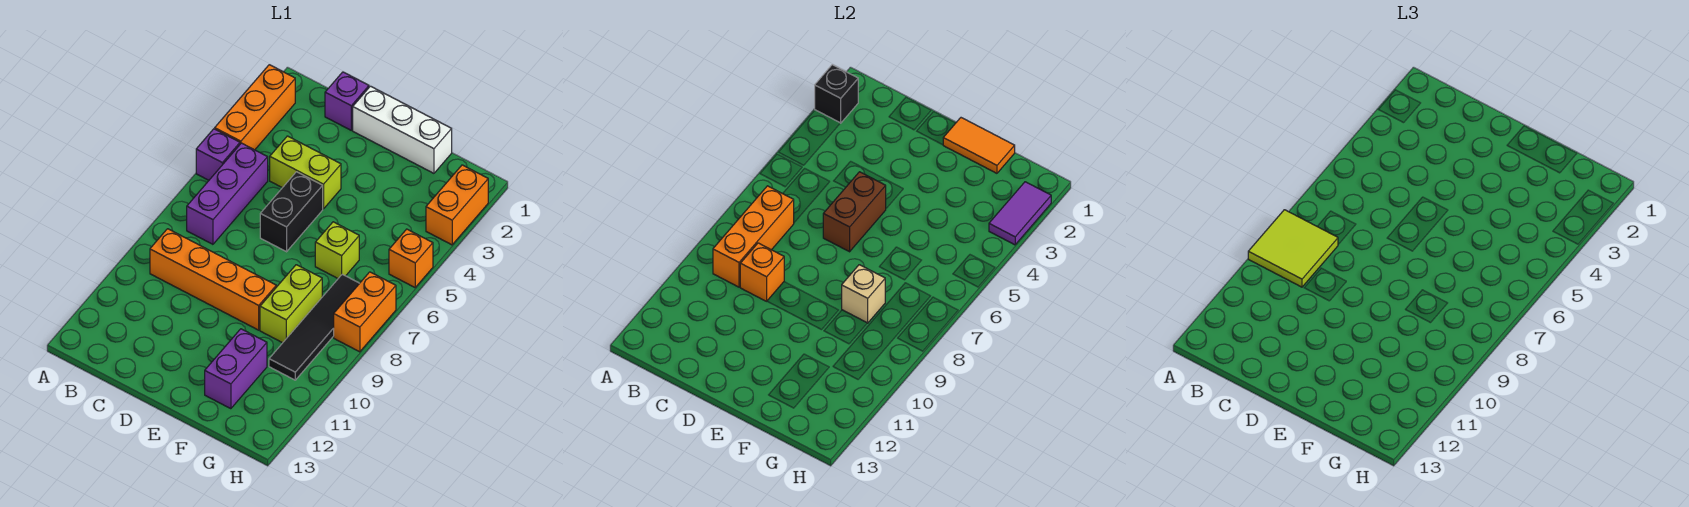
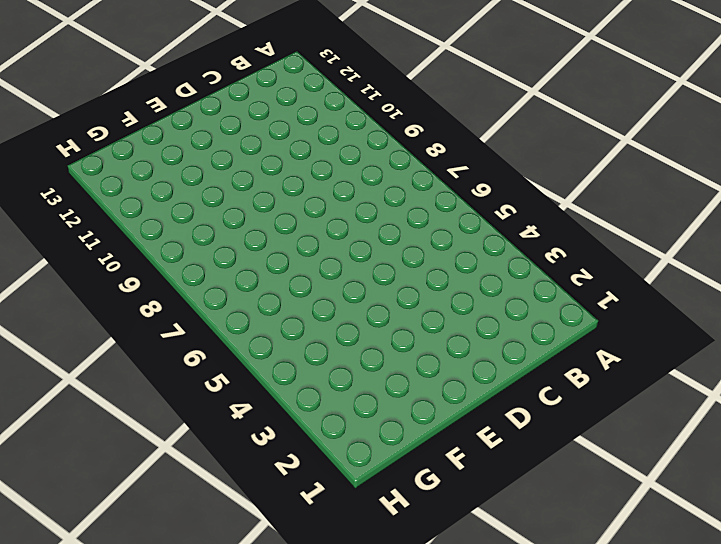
none -> orange 1x3 brick [215,65,295,150]
none -> purple 1x1 brick [196,129,240,180]
none -> purple 1x3 brick [187,143,268,244]

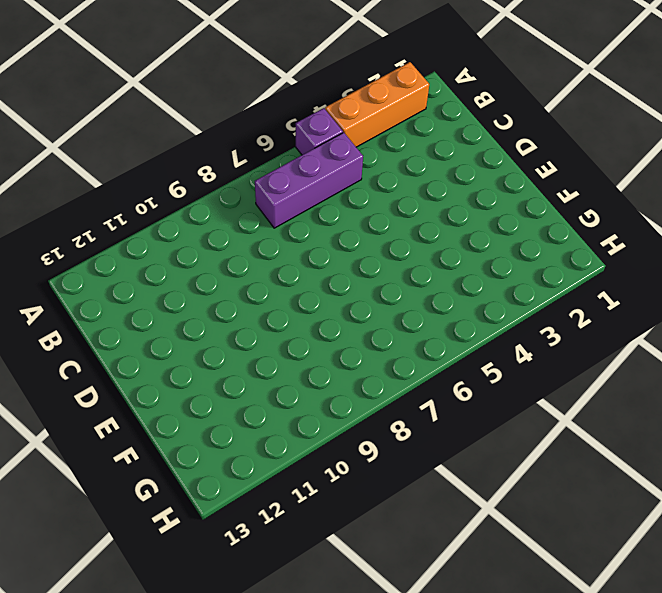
none -> orange 1x4 brick [150,229,276,330]
none -> purple 1x1 brick [325,72,369,130]
none -> lime 1x2 brick [270,136,341,209]

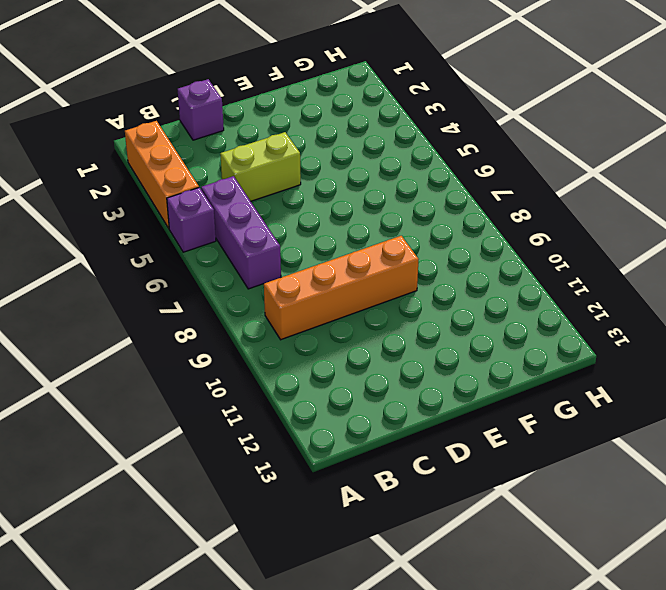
none -> white 1x3 brick [353,86,452,173]
none -> black 1x2 brick [260,172,323,252]
none -> lime 1x1 brick [315,222,359,278]

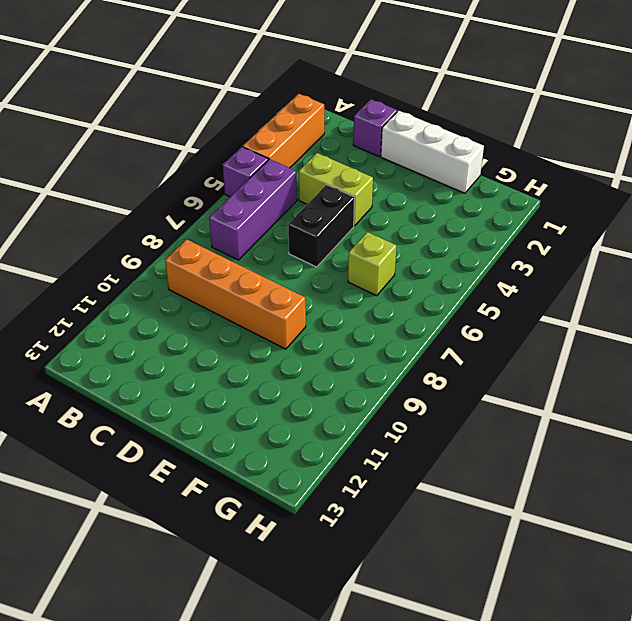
none -> lime 1x2 brick [260,265,322,343]
none -> purple 1x2 brick [205,329,267,409]
none -> black 1x4 tile [269,274,360,380]

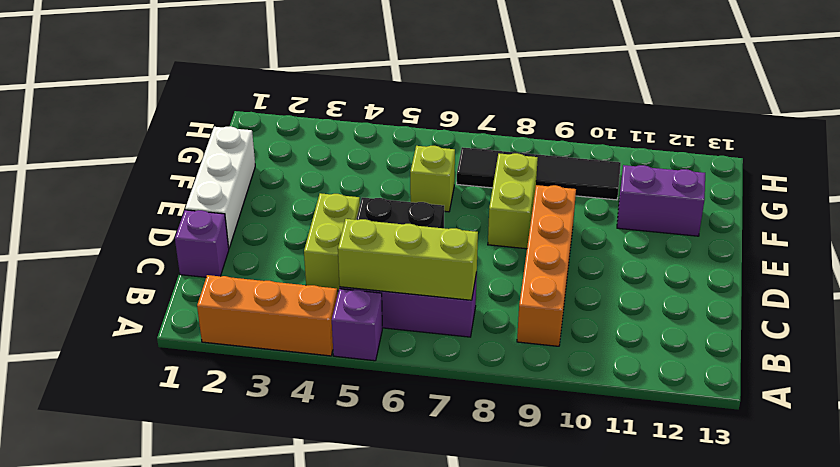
lime 1x3 brick [338,219,478,300] -> orange 1x3 brick [713,186,794,287]
lime 1x2 brick [488,153,538,249] -> lime 1x2 brick turned to [260,265,322,343]
none -> orange 1x2 brick [426,165,488,245]
none -> orange 1x1 brick [389,229,433,287]
none -> orange 1x2 brick [334,272,396,352]

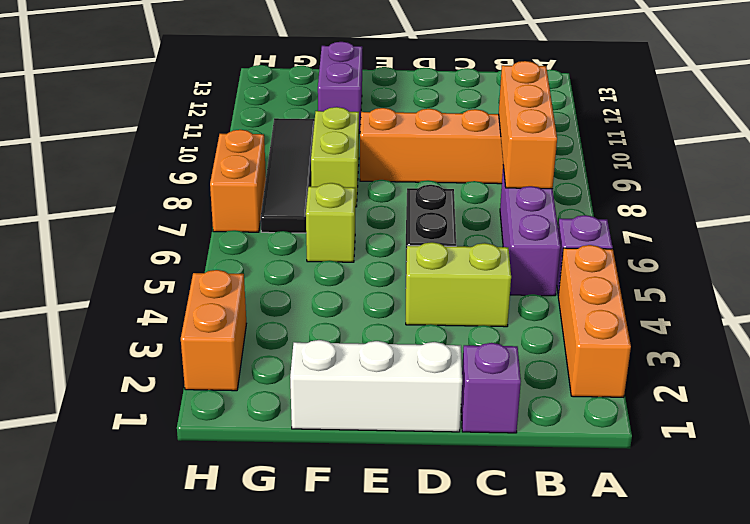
none -> orange 1x1 brick [389,229,433,287]
none -> black 1x1 brick [815,65,858,123]
none -> orange 1x1 brick [740,243,784,301]

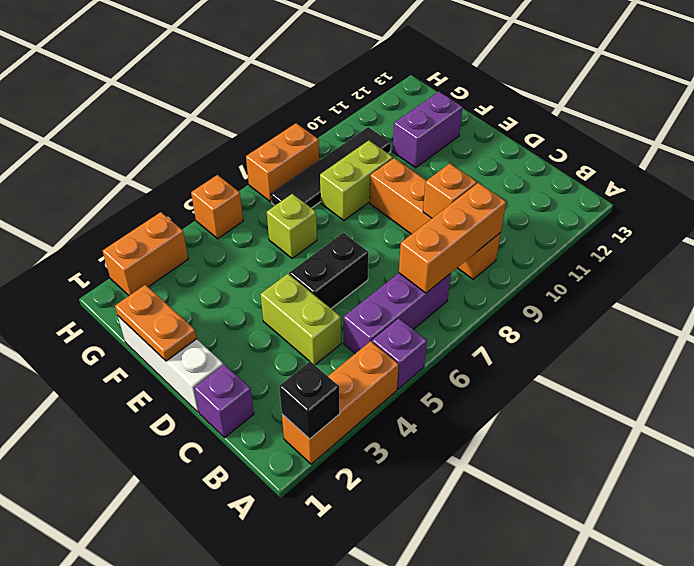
orange 1x2 plate [115,285,197,361] -> orange 1x2 tile [943,118,1015,173]
none -> brown 1x2 brick [823,172,886,252]
none -> tan 1x1 brick [842,265,885,323]
none -> purple 1x2 tile [989,182,1051,245]

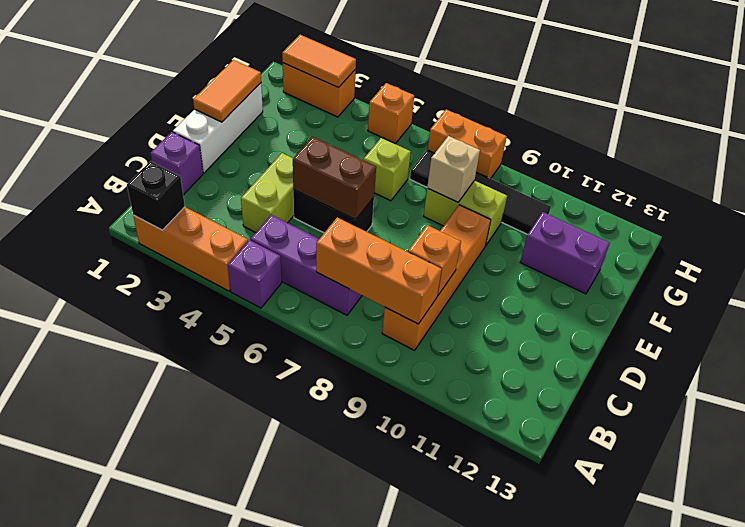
orange 1x2 tile [282,35,356,88] -> purple 1x2 tile [989,182,1051,245]
none -> lime 2x2 tile [1248,210,1338,287]

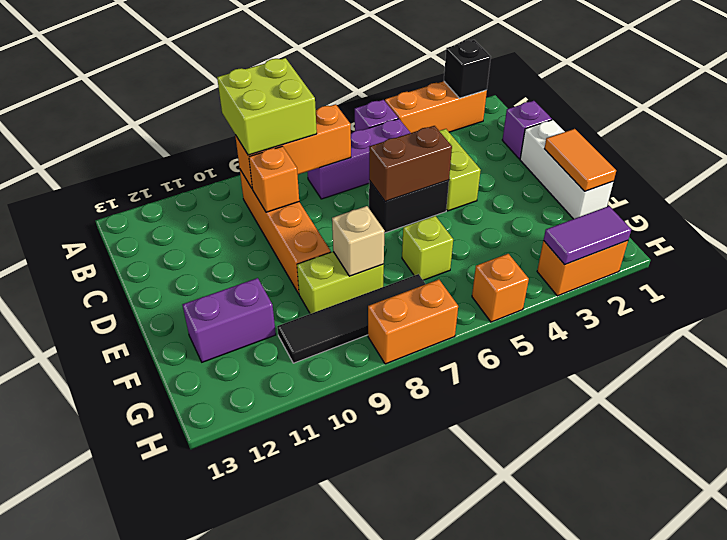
lime 2x2 brick [217,58,317,155] -> lime 2x2 tile [1248,210,1338,287]

